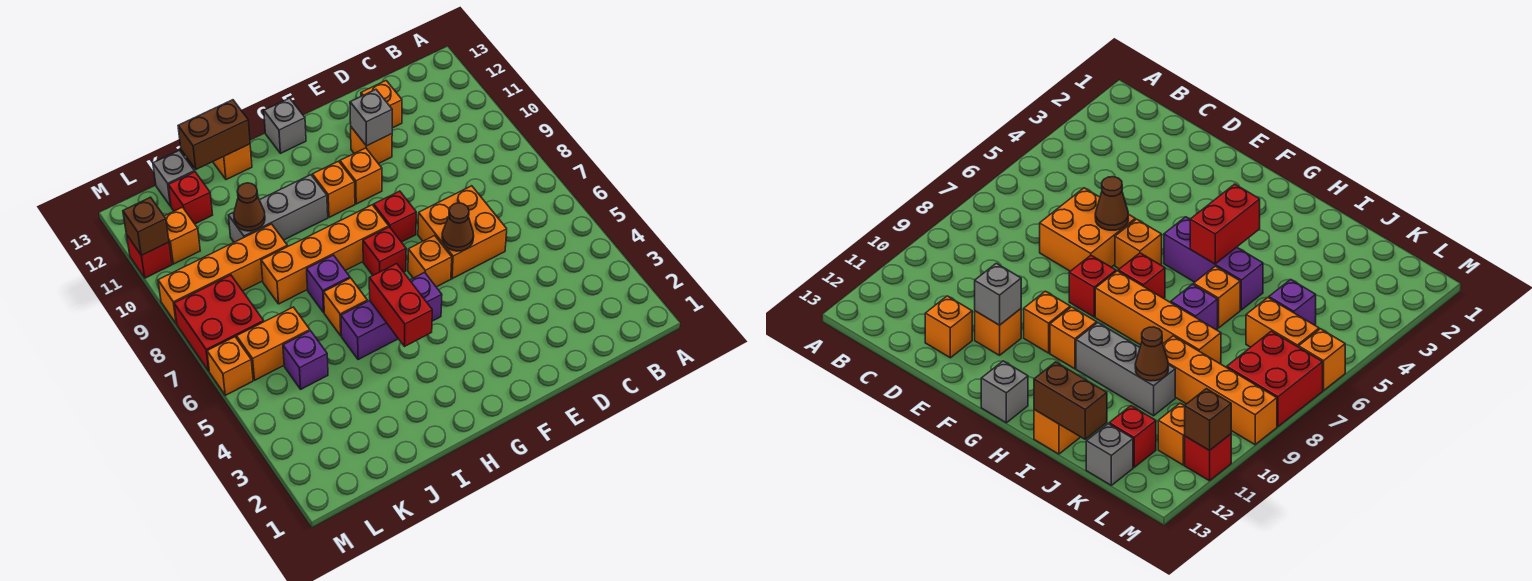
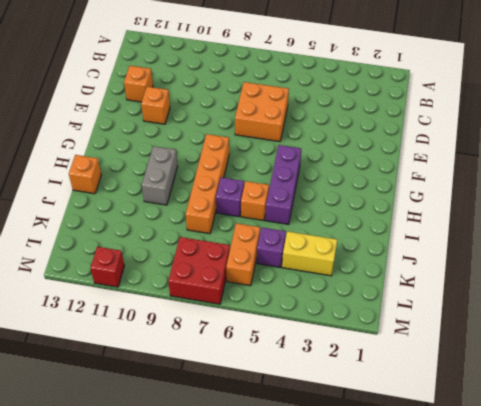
grey 1x2 brick [142,146,178,205] -> grey 1x3 brick [228,175,328,242]
yellow 1x2 brick [282,231,337,276] -> none
none -> orange 1x1 brick [408,236,452,287]
none -> red 1x1 brick [374,191,416,242]
none -> orange 1x1 brick [340,148,382,204]
none -> red 1x1 brick [363,227,406,275]

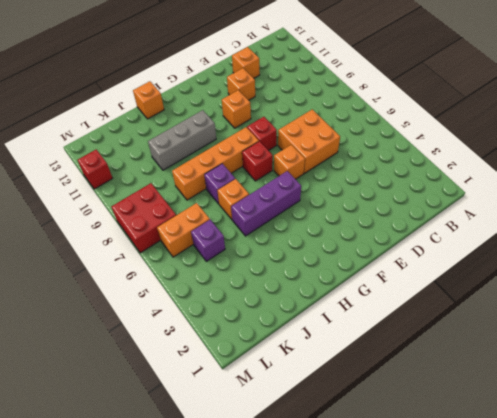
none -> orange 1x1 brick [312,161,355,217]
none -> grey 1x1 brick [264,98,306,153]
none -> orange 1x4 brick [158,224,288,324]
none -> red 1x1 brick [168,172,213,224]

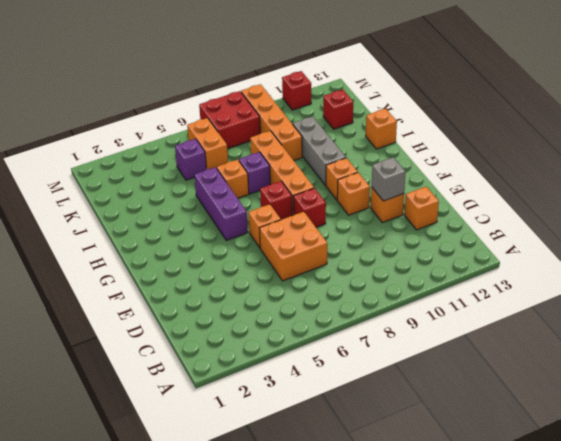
none -> grey 1x1 brick [264,98,306,153]
none -> grey 1x1 brick [153,150,195,206]
none -> orange 1x1 brick [164,207,200,264]
none -> orange 1x1 brick [207,337,253,395]

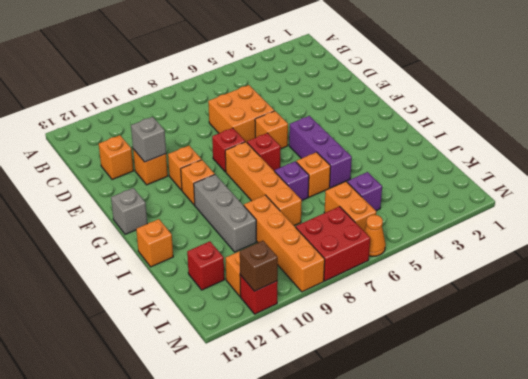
orange 1x1 cone [364,215,386,256] -> orange 1x1 brick [207,337,253,395]
none -> grey 1x1 brick [153,150,195,206]
none -> brown 1x1 cone [442,203,474,251]
none -> red 1x2 brick [369,264,432,347]
none -> brown 1x2 brick [178,100,250,169]

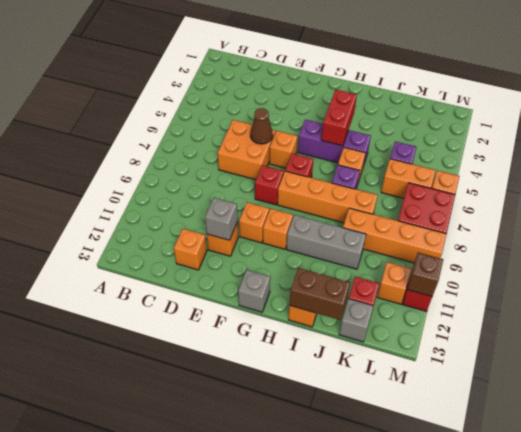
none -> brown 1x1 cone [234,183,265,231]

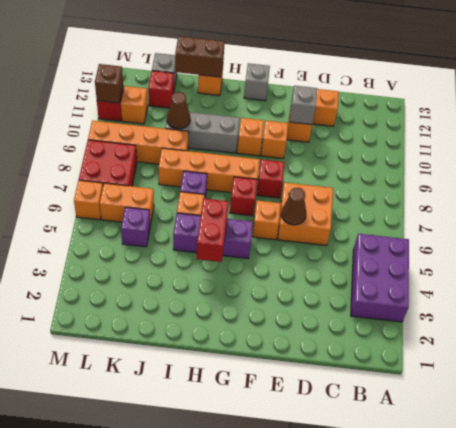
purple 2x3 brick [351,234,409,322] -> none

